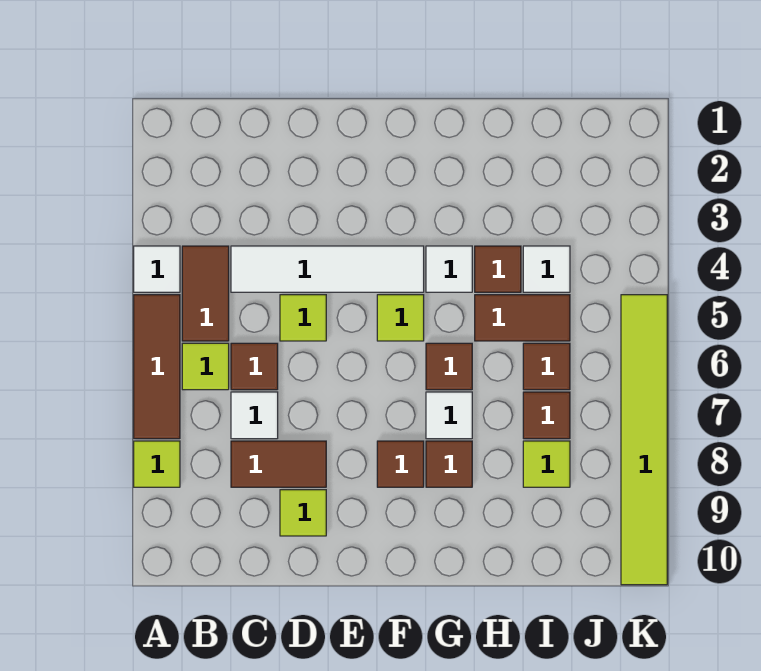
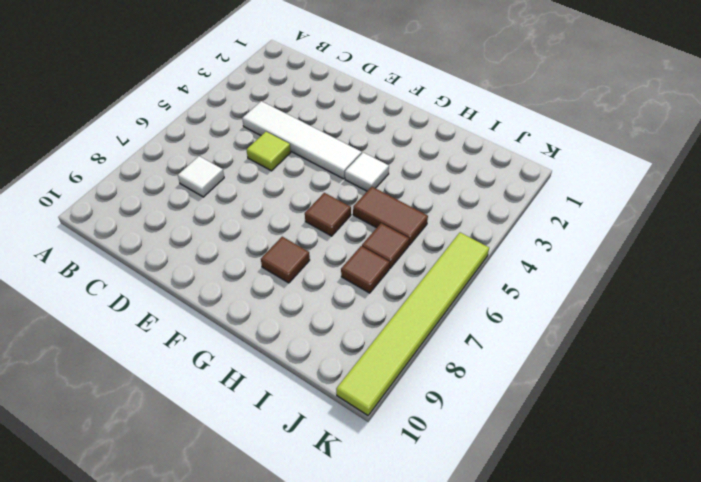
none -> white 1x1 tile [134,246,180,292]
none -> brown 1x3 tile [134,295,180,439]
none -> lime 1x1 tile [134,441,180,487]

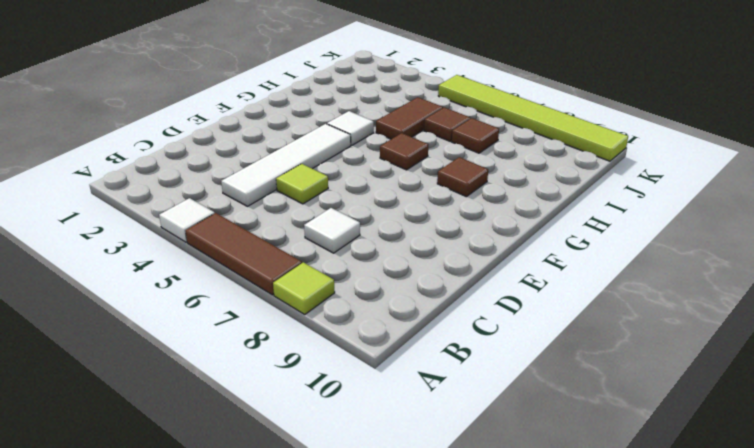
none -> brown 1x2 tile [182,246,229,341]
none -> lime 1x1 tile [182,343,229,390]
none -> brown 1x1 tile [231,343,278,390]

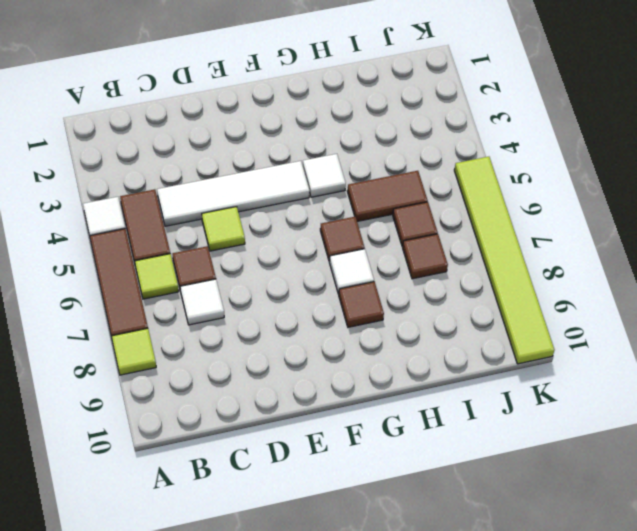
none -> brown 1x2 tile [231,441,326,487]
none -> lime 1x1 tile [280,490,326,536]
none -> lime 1x1 tile [377,295,424,341]

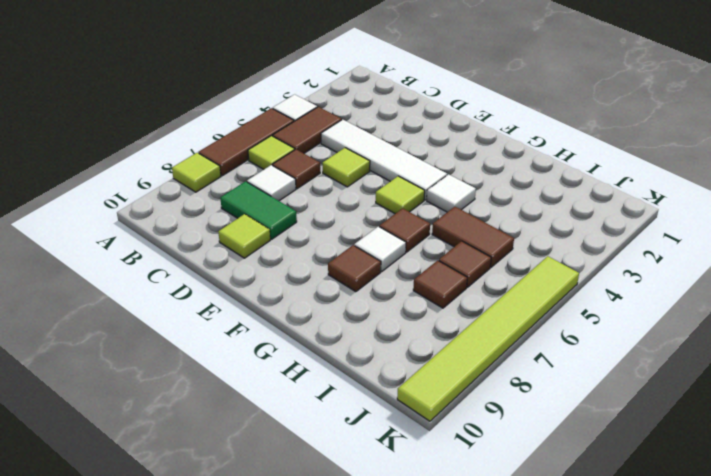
green 1x2 tile [220,181,297,239] -> brown 1x2 tile [231,441,326,487]
none -> brown 1x1 tile [377,441,424,487]
none -> brown 1x1 tile [475,246,521,292]
none -> white 1x1 tile [523,246,570,292]

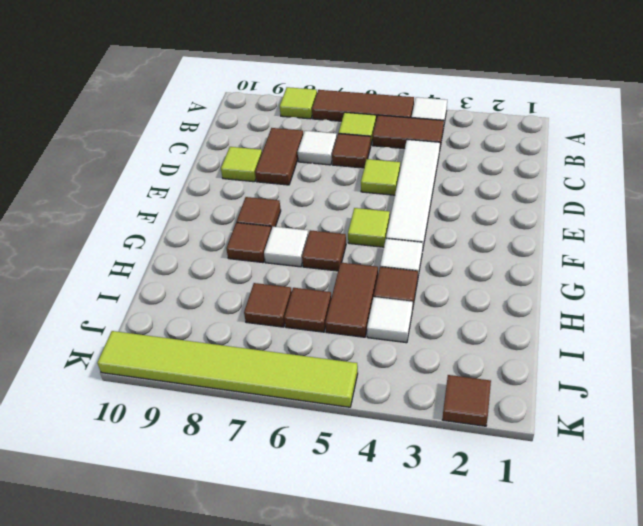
brown 1x1 tile [443,375,491,426] -> none
none -> lime 1x1 tile [523,441,570,487]

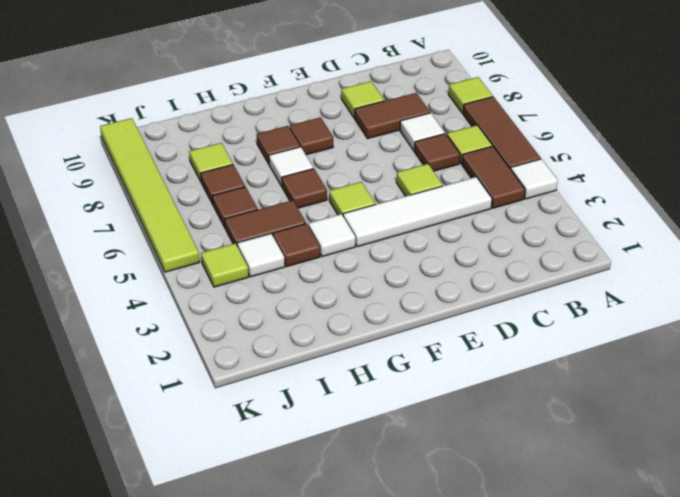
lime 1x1 tile [201,243,248,287] -> none

